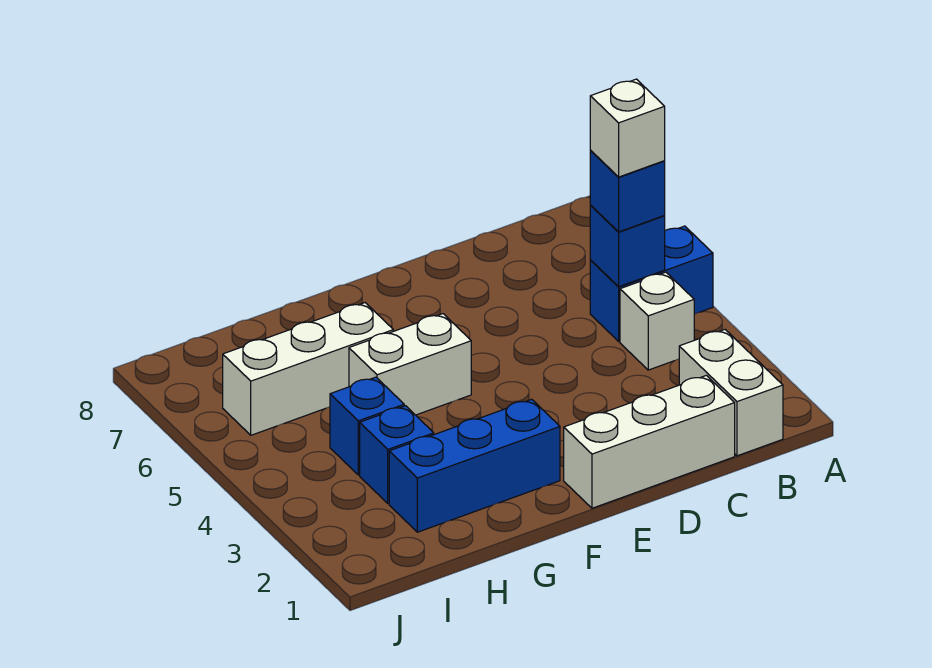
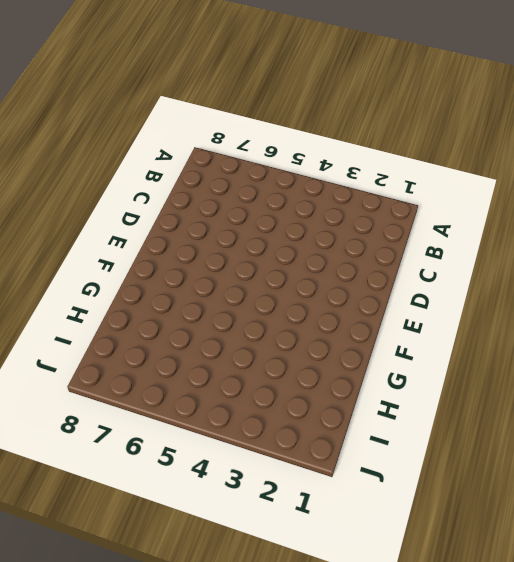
none -> blue 1x2 brick [590,226,713,341]
none -> white 1x2 brick [679,330,783,456]
none -> white 1x1 brick [620,272,694,370]

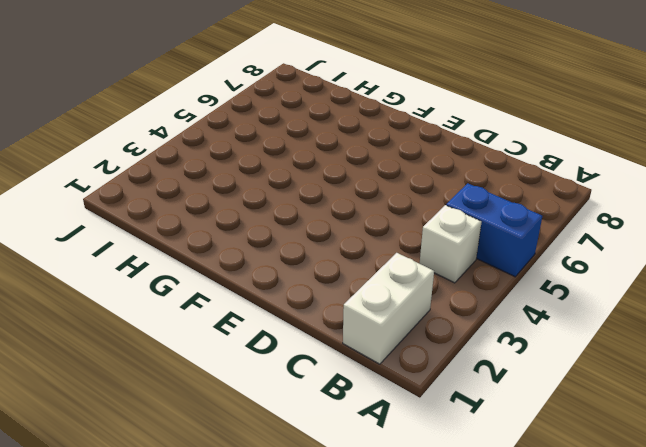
none -> white 1x3 brick [564,375,735,508]
none -> blue 1x3 brick [389,399,560,532]
none -> white 1x2 brick [349,314,471,415]

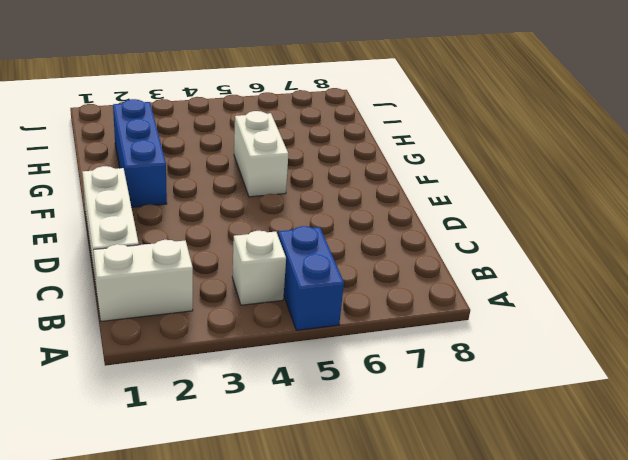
none -> white 1x3 brick [223,303,393,435]
none -> blue 1x1 brick [360,406,434,504]
none -> blue 1x1 brick [330,377,404,475]

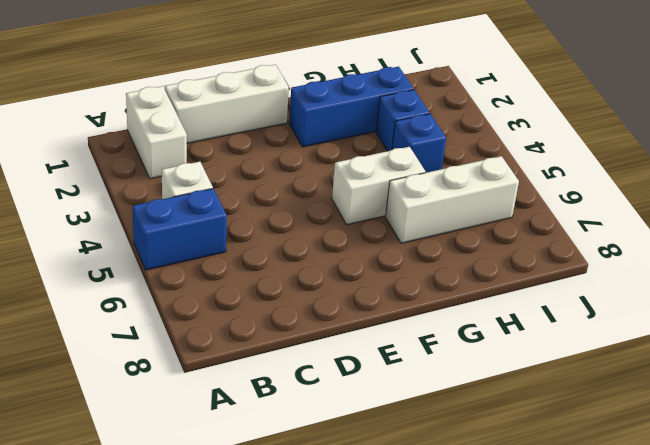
none -> blue 1x1 brick [590,206,665,287]
none -> blue 1x1 brick [590,151,665,232]
none -> white 1x1 brick [590,79,665,177]

